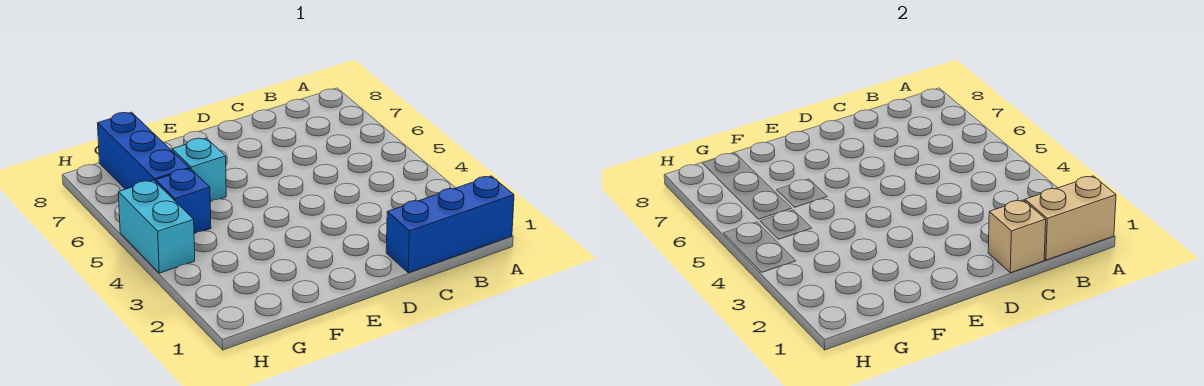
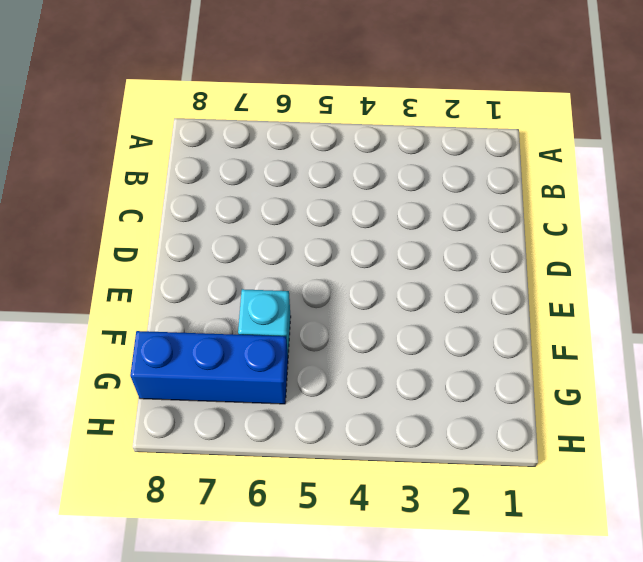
none -> blue 1x3 brick [386,176,514,273]
none -> blue 1x1 brick [156,169,211,234]

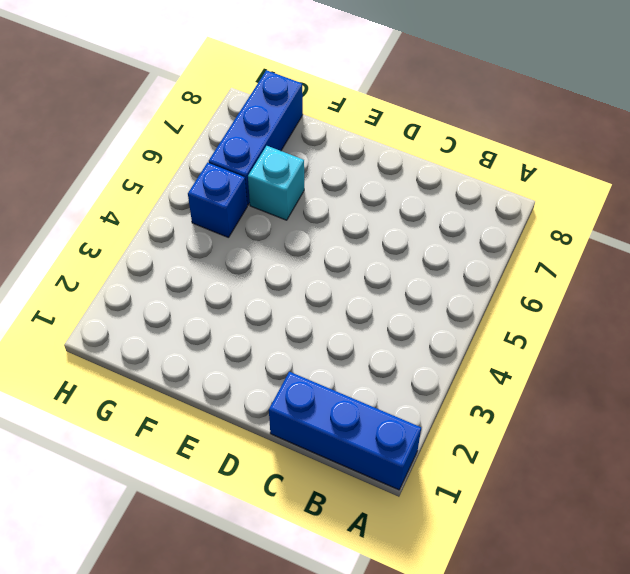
none -> cyan 1x2 brick [118,180,195,273]
none -> tan 1x2 brick [1025,176,1116,260]

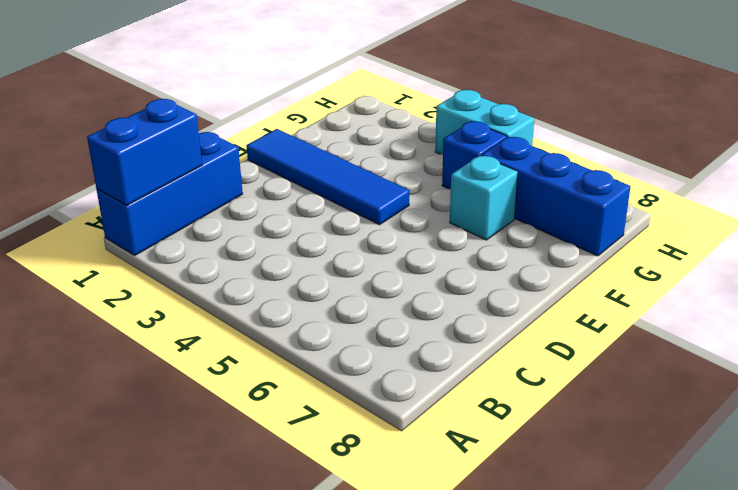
blue 1x2 brick [87,99,202,206] -> tan 1x2 brick [1025,176,1116,260]
blue 1x4 tile [246,129,409,225] -> none
none -> tan 1x1 brick [988,200,1046,273]

